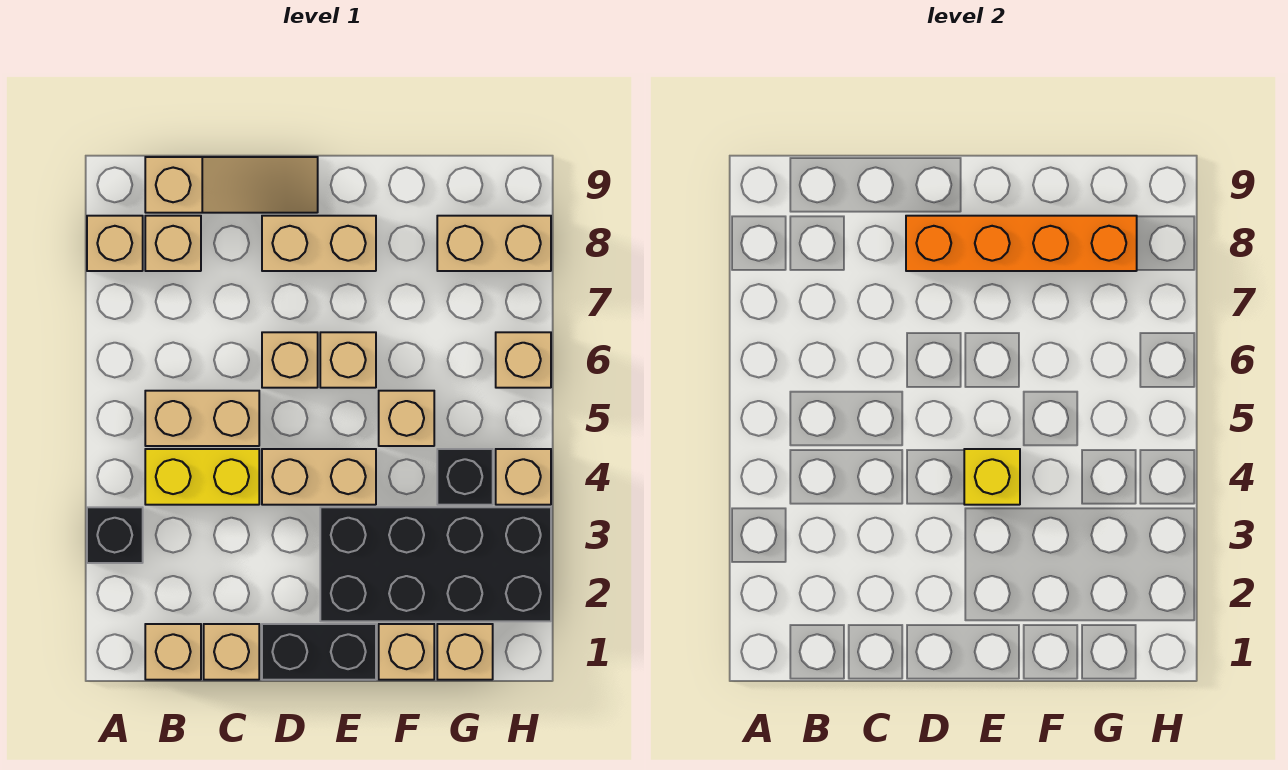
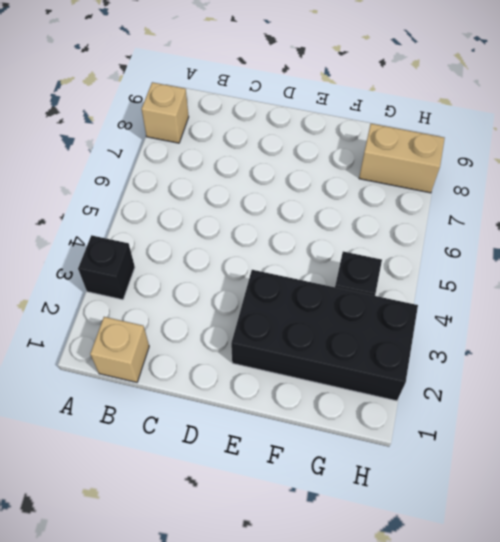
none -> yellow 1x2 brick [145,449,259,505]
none -> tan 1x2 brick [145,391,259,446]
none -> tan 1x1 brick [145,216,201,271]

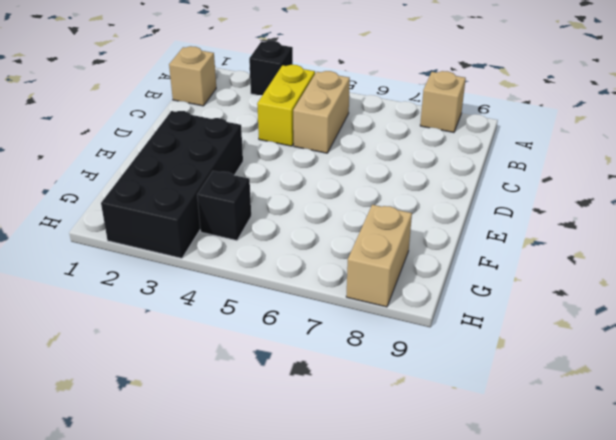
none -> tan 1x1 brick [145,216,201,271]
none -> tan 1x3 slope [145,157,318,213]
none -> tan 1x1 brick [204,624,259,680]

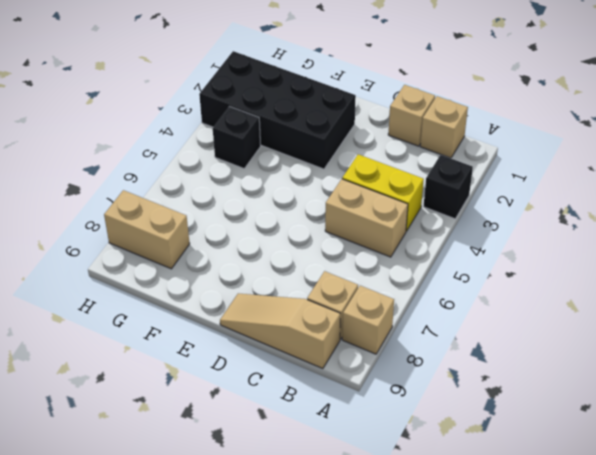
none -> black 1x2 brick [262,624,376,680]
none -> tan 1x2 brick [262,449,376,505]
none -> tan 1x1 brick [262,332,318,388]

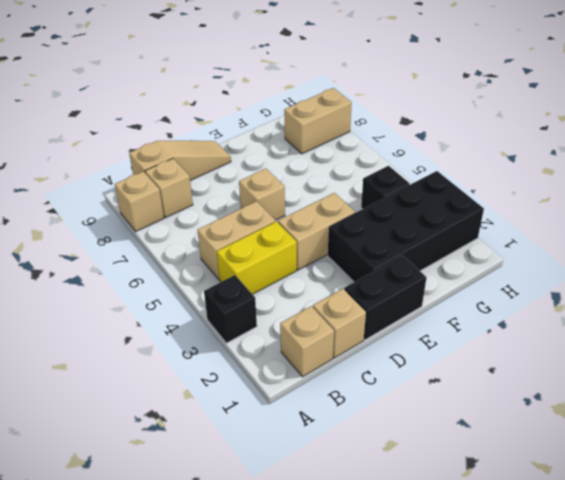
none -> tan 1x2 brick [262,216,376,271]
none -> tan 1x1 brick [320,332,376,388]
none -> tan 1x1 brick [379,624,434,680]

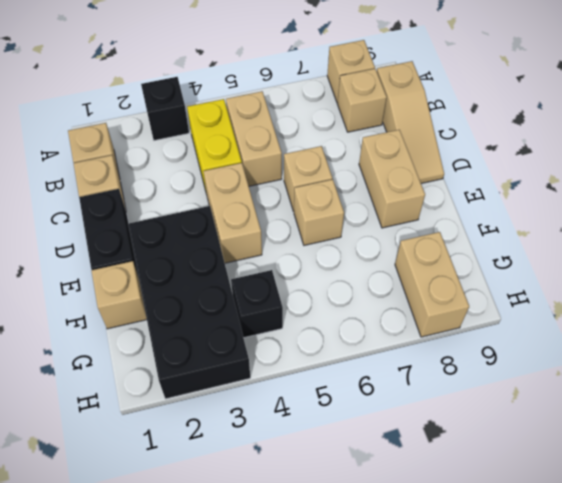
none -> tan 1x1 brick [379,391,434,446]
none -> tan 1x1 brick [437,624,493,680]
none -> tan 1x1 brick [496,449,551,505]

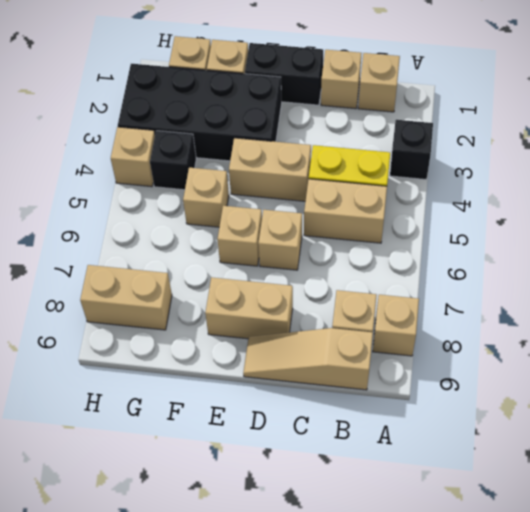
none -> tan 1x1 brick [496,332,551,388]
none -> orange 1x4 brick [906,216,1137,271]
none -> yellow 1x1 brick [964,449,1020,505]

